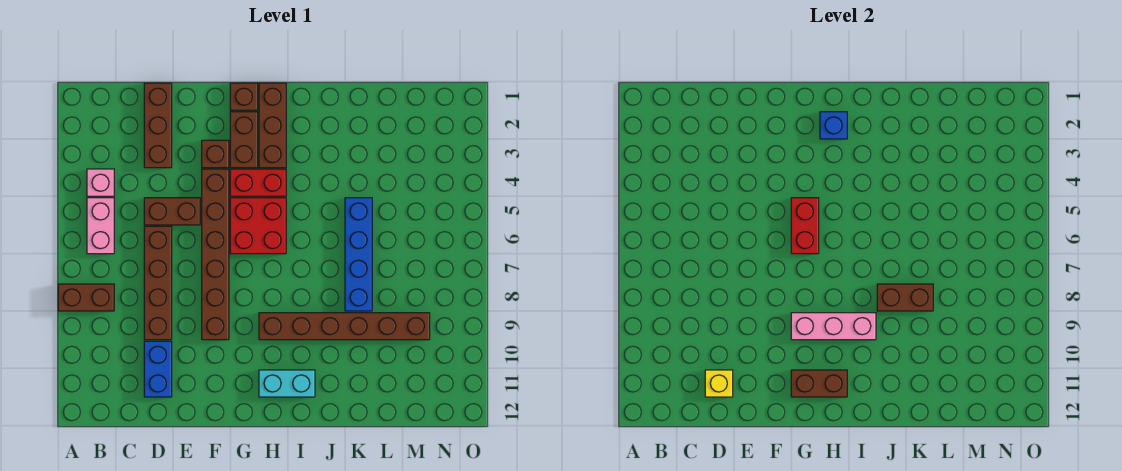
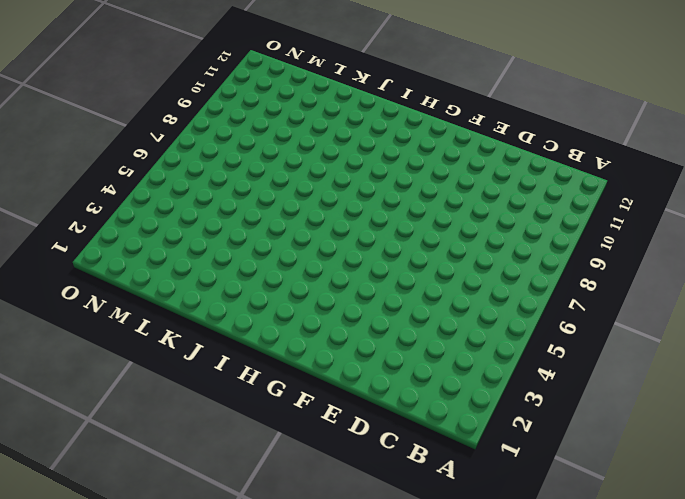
none -> brown 1x2 brick [58,284,114,311]
none -> pink 1x1 brick [87,169,114,196]
none -> pink 1x2 brick [87,198,114,254]

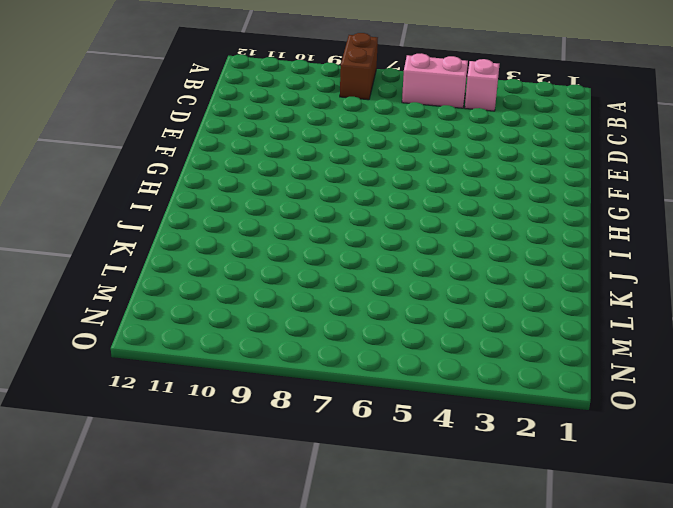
none -> brown 1x3 brick [144,83,172,168]
none -> brown 1x2 brick [144,198,200,225]
none -> brown 1x4 brick [144,226,172,340]

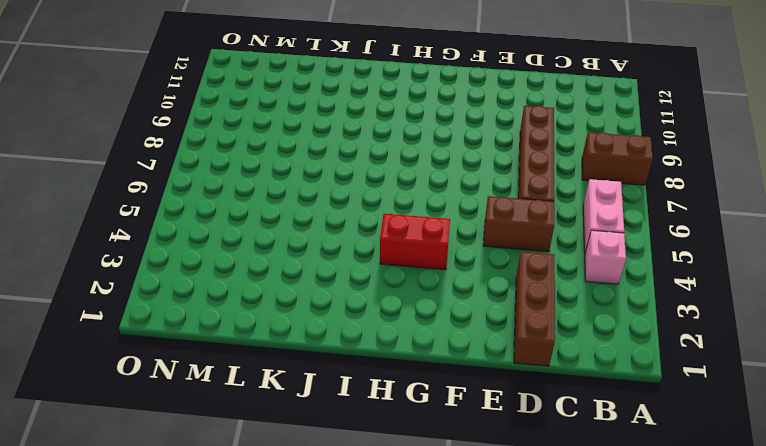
none -> blue 1x2 brick [144,341,172,397]
none -> brown 1x1 brick [202,140,229,168]
none -> brown 1x6 brick [202,169,229,340]

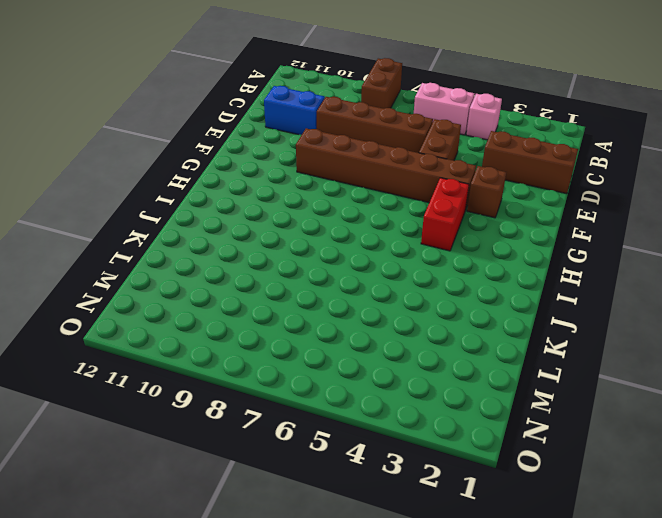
none -> brown 1x1 brick [230,83,258,110]
none -> brown 1x2 brick [230,112,258,168]
none -> red 2x2 brick [230,198,286,254]

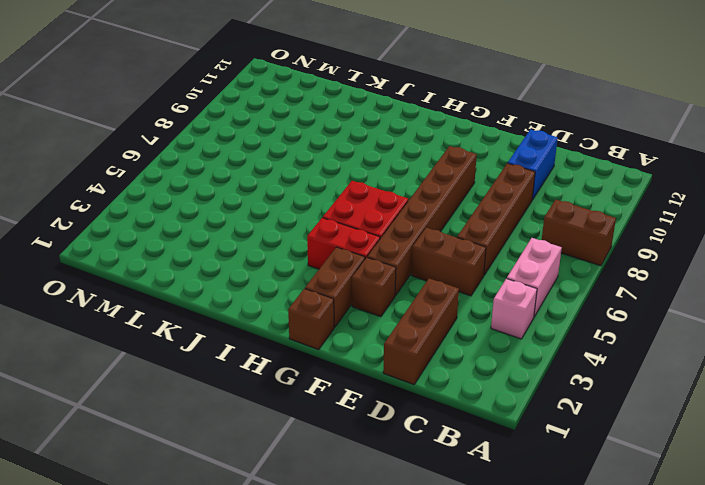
none -> brown 1x3 brick [259,83,286,168]
none -> brown 1x6 brick [259,313,430,340]
none -> cyan 1x2 brick [259,370,315,397]

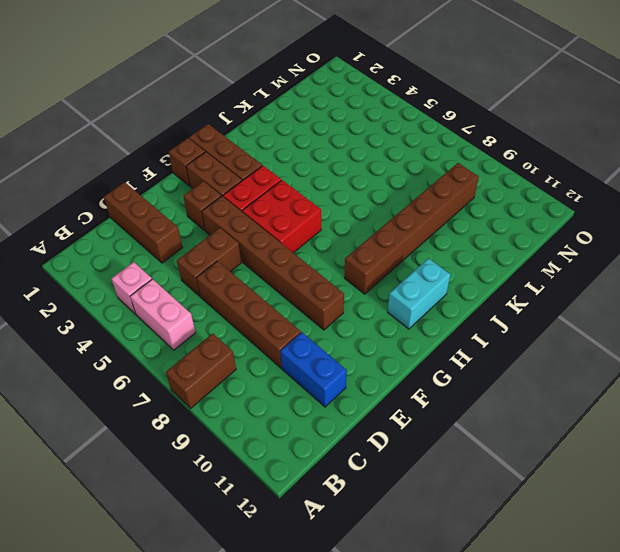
none -> blue 1x4 brick [345,198,372,311]
none -> yellow 1x1 brick [705,370,733,397]
none -> red 1x2 brick [791,198,819,254]

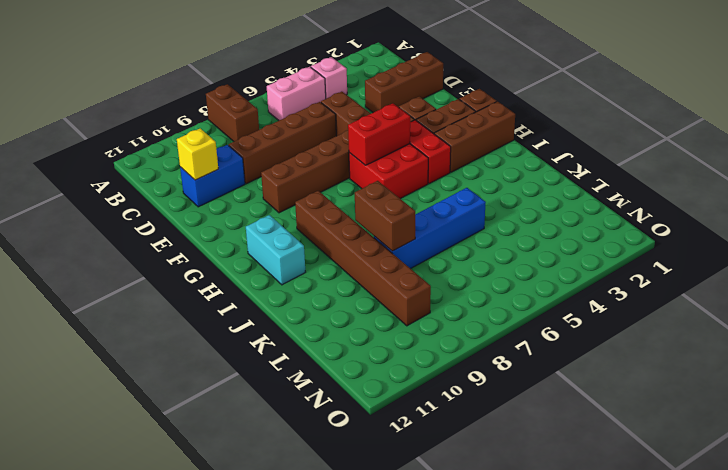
none -> pink 1x3 brick [791,313,876,340]
none -> brown 1x2 brick [791,370,847,397]
none -> blue 1x1 brick [820,112,847,139]

